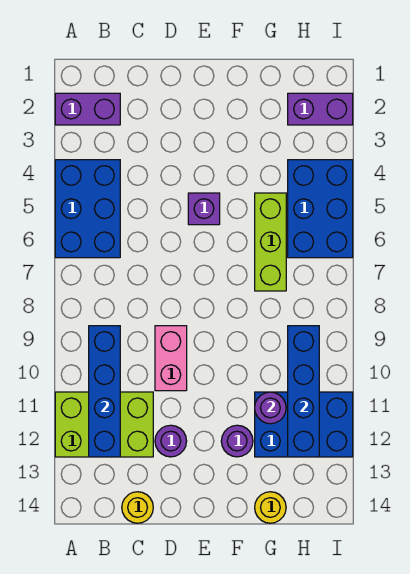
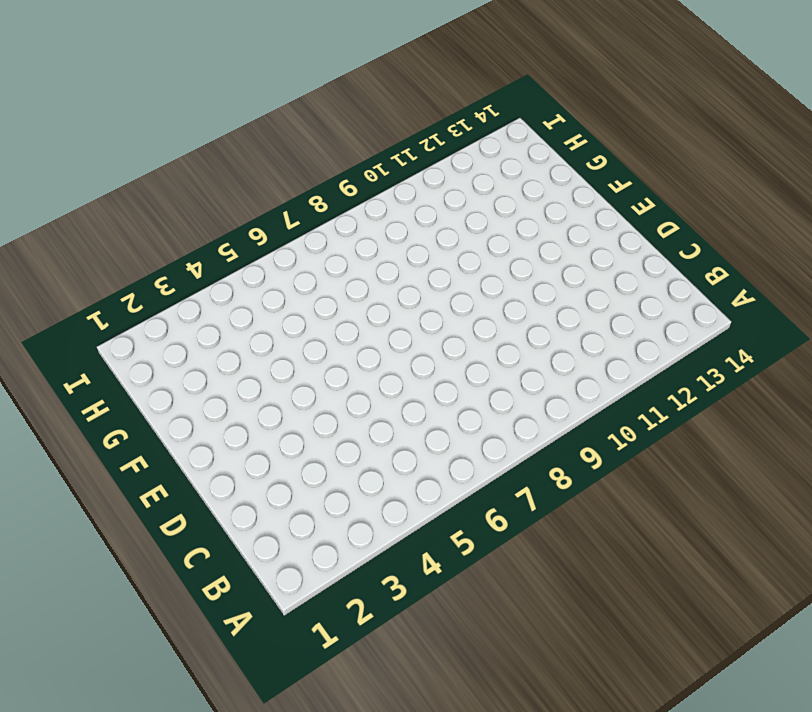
none -> purple 1x2 brick [55,93,120,125]
none -> blue 2x3 brick [55,160,120,258]
none -> lime 2x3 brick [55,392,153,457]

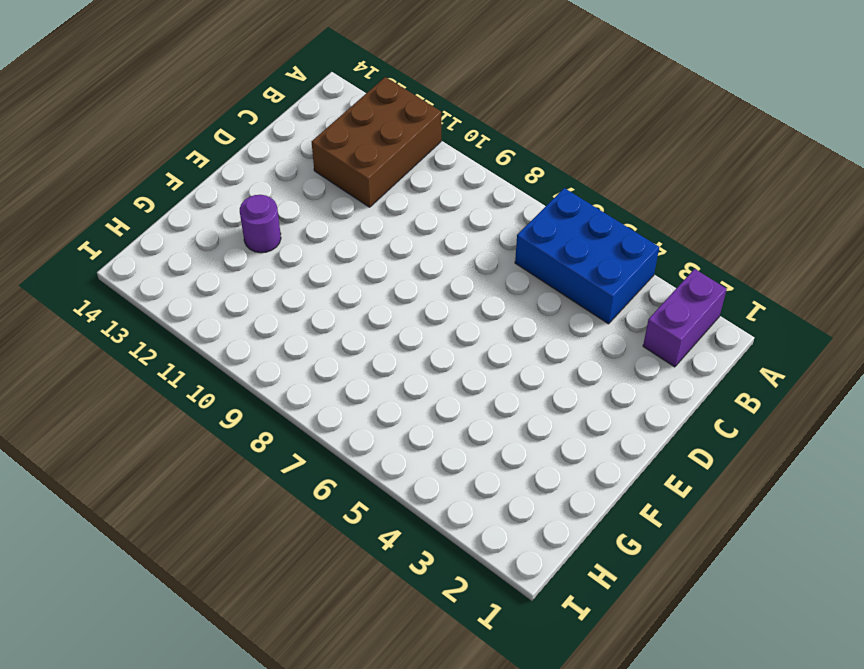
brown 2x3 brick [312,77,441,207] -> lime 2x3 brick [55,392,153,457]
none -> yellow 1x1 round brick [122,492,153,523]
none -> pink 1x2 brick [155,326,187,391]
none -> purple 1x1 round brick [155,425,187,457]

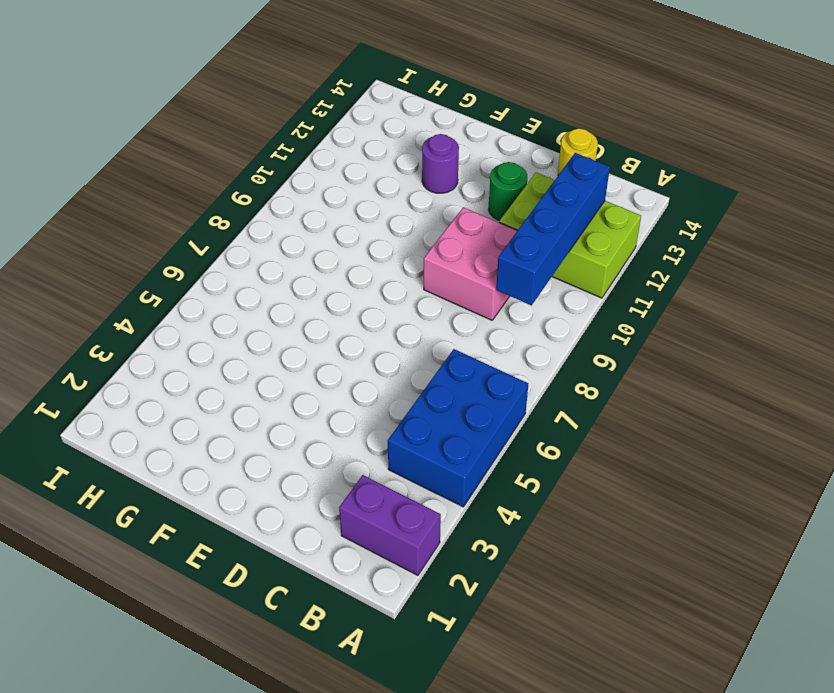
pink 2x2 brick [424,207,518,320] -> pink 1x2 brick [155,326,187,391]
green 1x1 round brick [489,162,527,221] -> purple 1x1 round brick [155,425,187,457]
none -> purple 1x1 brick [188,193,220,225]
none -> lime 1x3 brick [255,193,286,291]
none -> blue 2x3 brick [255,392,353,457]

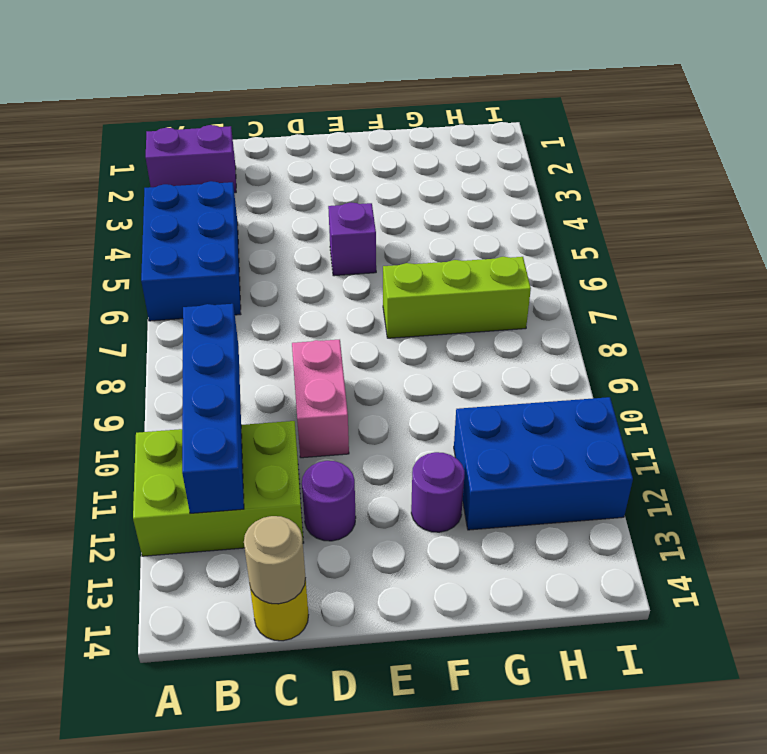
tan 1x1 round brick [244,516,306,604] -> none
lime 1x3 brick [383,257,531,338] -> lime 1x3 brick turned to [255,193,286,291]
none -> yellow 1x1 round brick [255,492,286,523]
none -> purple 1x2 brick [288,93,353,125]
none -> blue 2x3 brick [288,160,353,258]

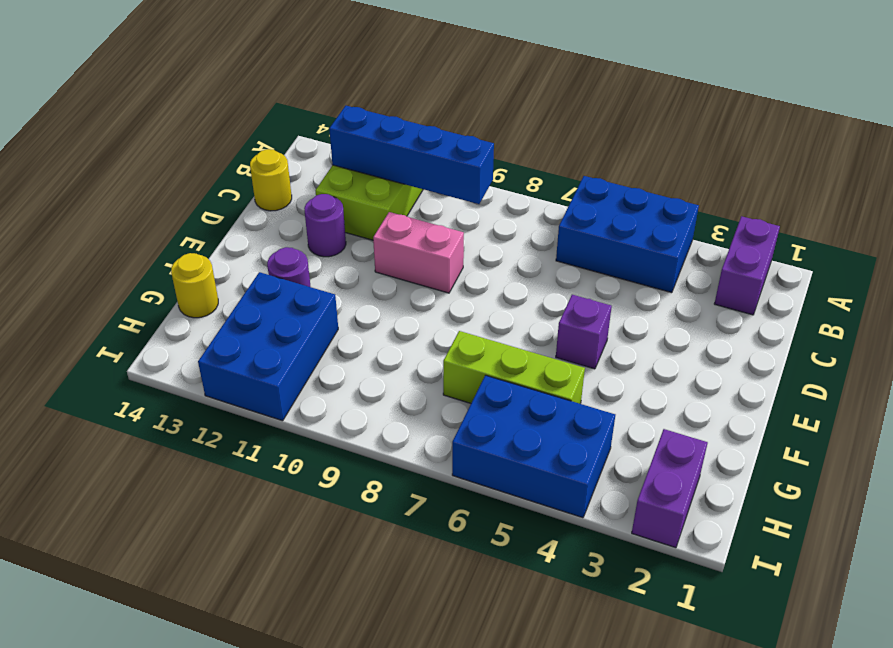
none -> purple 1x1 round brick [255,392,286,424]
none -> blue 1x4 brick [288,326,319,457]

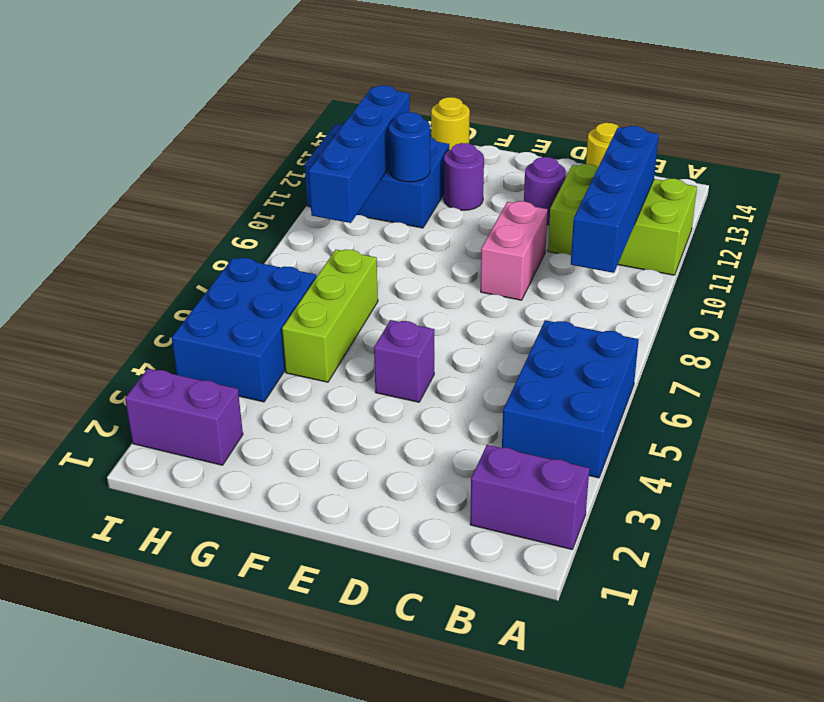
blue 1x1 round brick [389,112,430,182] -> purple 1x1 round brick [255,392,286,424]

